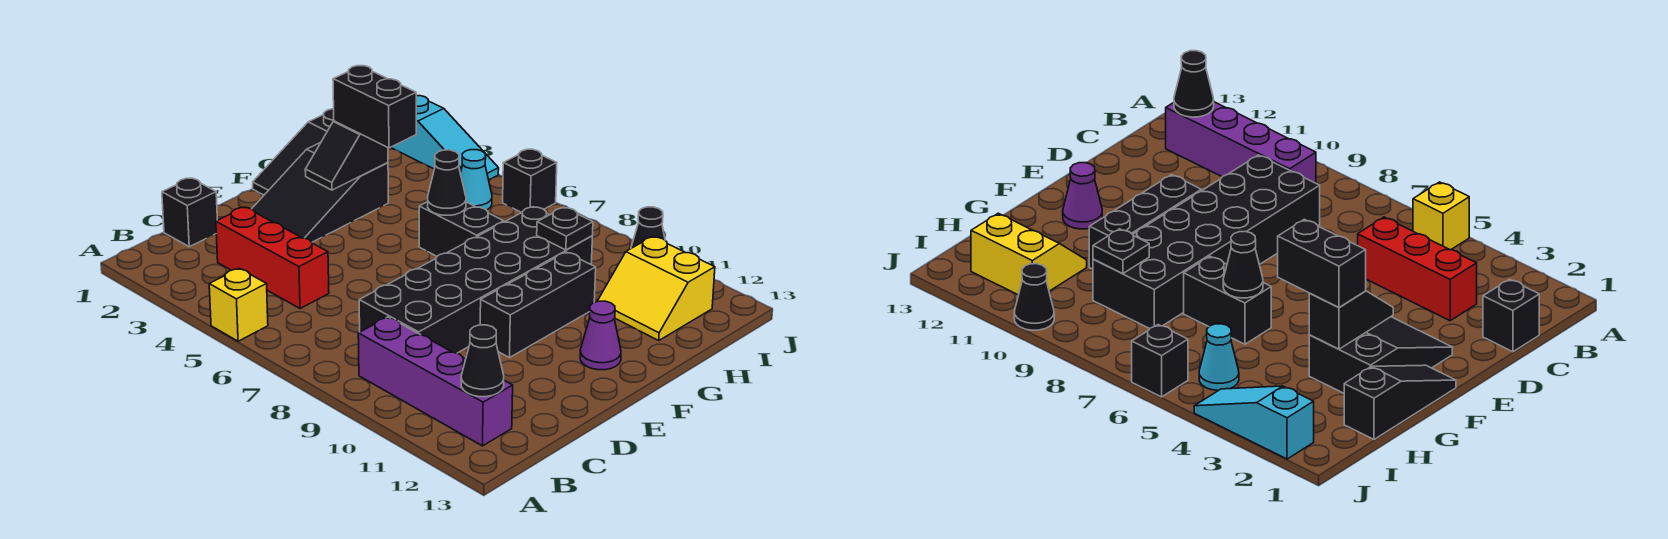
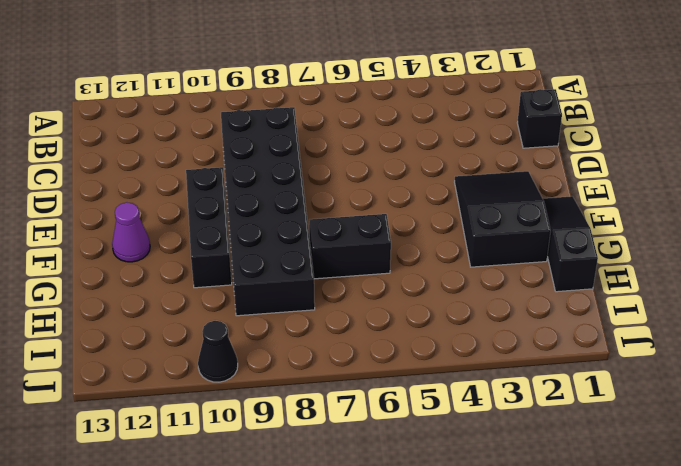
none -> yellow 1x1 brick [209,268,268,341]
none -> purple 1x4 brick [358,317,513,446]
none -> red 1x3 brick [216,207,329,309]

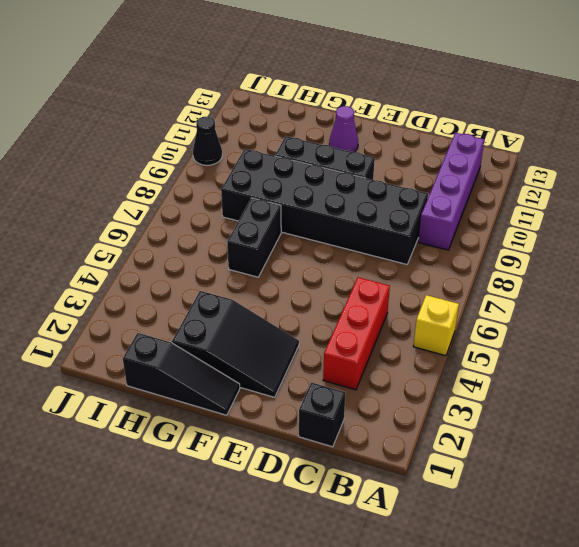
none -> yellow 2x2 slope [598,237,715,340]
none -> cyan 1x1 cone [460,150,492,210]
none -> cyan 1x3 slope [392,96,499,180]

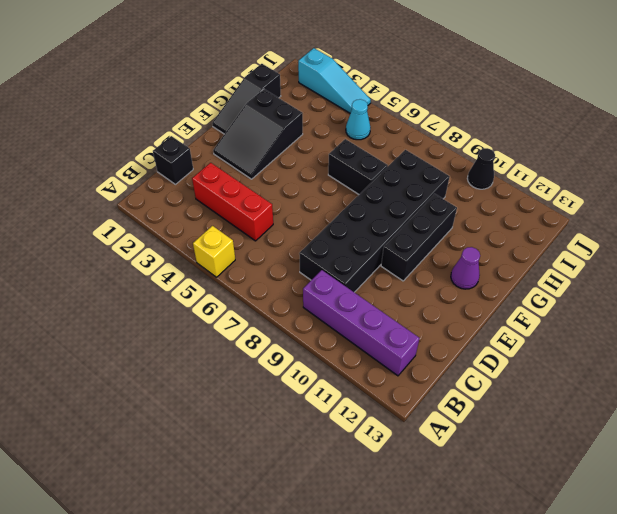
none -> yellow 2x2 slope [598,237,715,340]
none -> black 1x1 brick [503,149,557,213]
none -> black 1x1 cone [461,325,504,397]

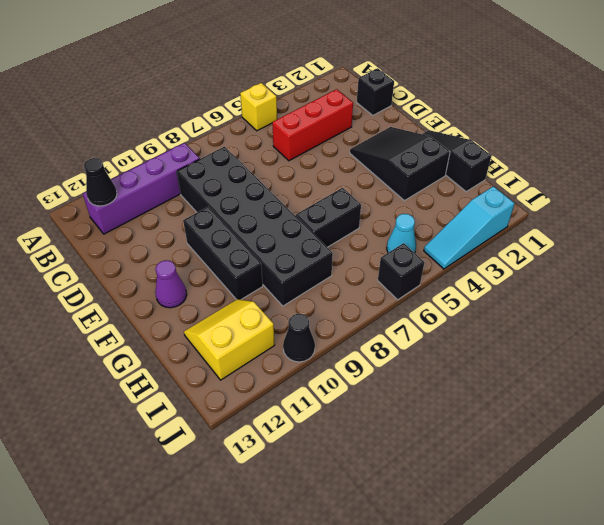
none -> black 1x2 slope [305,121,388,190]
none -> black 1x1 cone [428,150,466,215]
none -> black 1x1 plate [537,207,593,250]

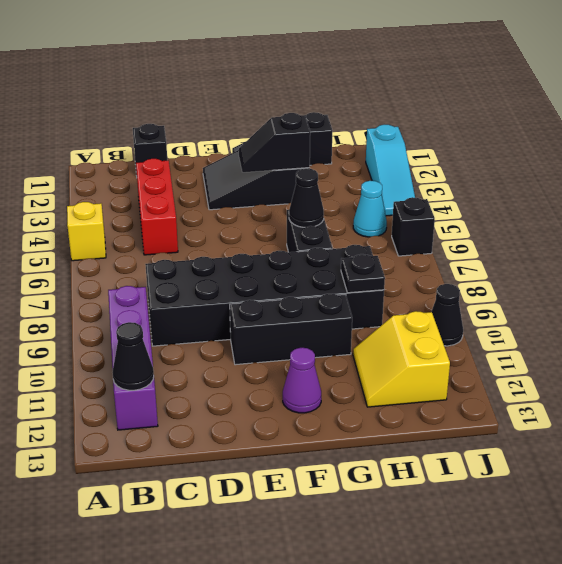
none -> black 1x2 brick [333,66,416,148]

